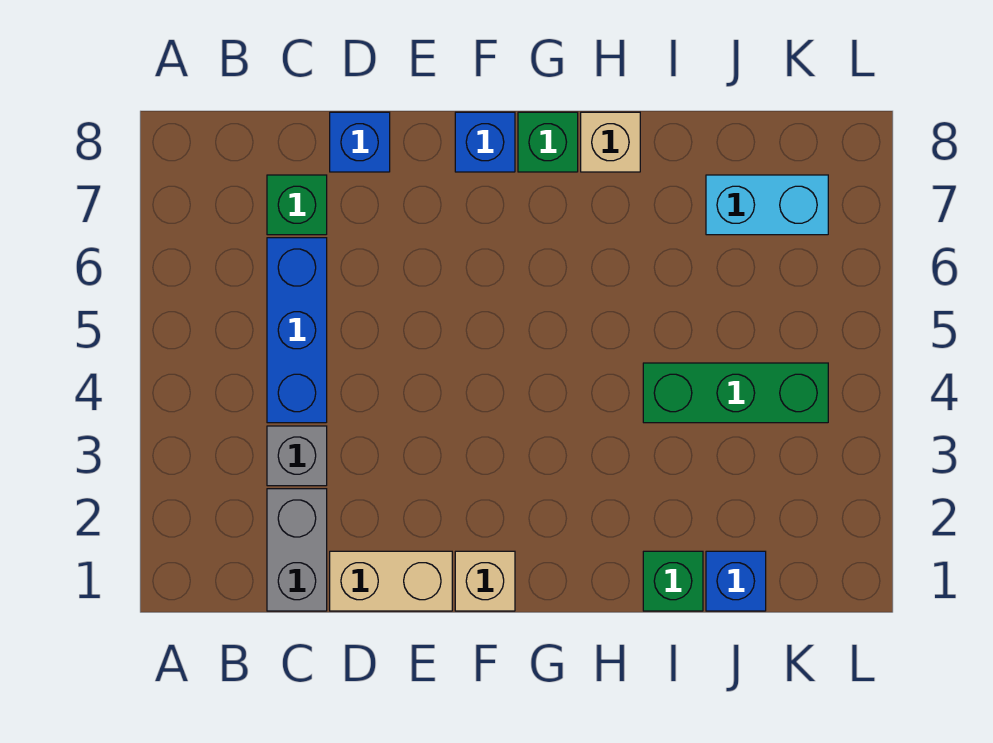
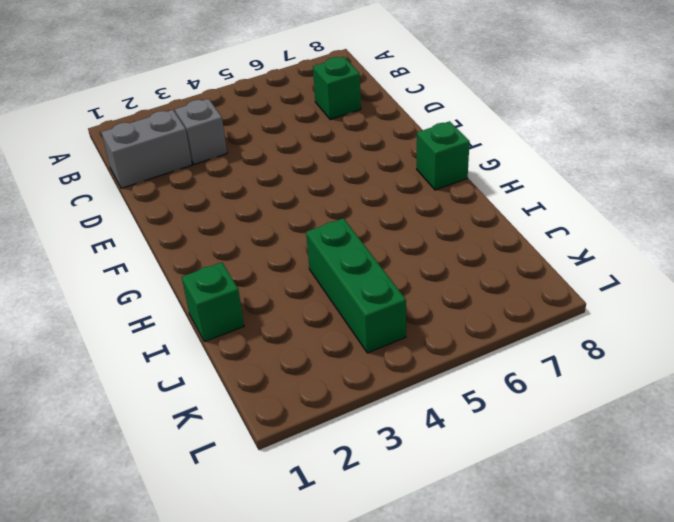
none -> blue 1x3 brick [267,238,327,423]
none -> tan 1x2 brick [330,551,452,611]
none -> blue 1x1 brick [330,112,390,172]

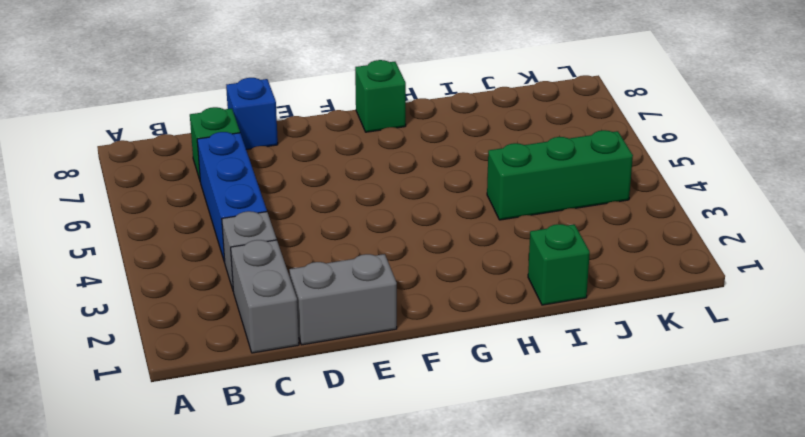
grey 1x2 brick [289,254,397,345] -> tan 1x2 brick [330,551,452,611]
none -> tan 1x1 brick [455,551,515,611]
none -> blue 1x1 brick [455,112,515,172]
none -> tan 1x1 brick [581,112,640,172]

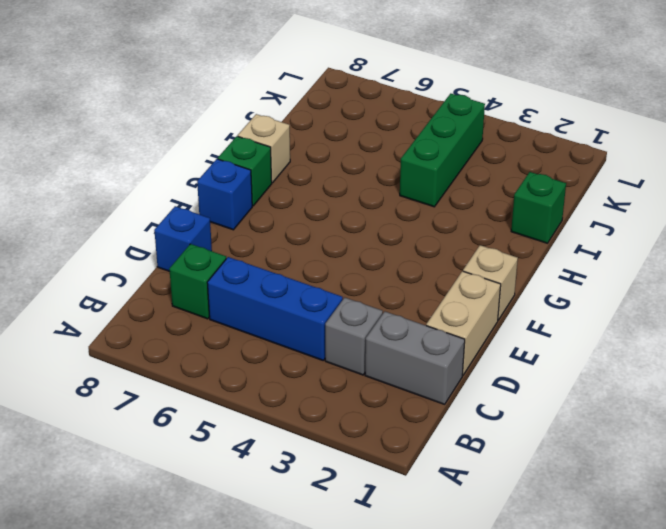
none -> blue 1x1 brick [706,551,766,611]
none -> cyan 1x2 brick [706,175,828,235]

